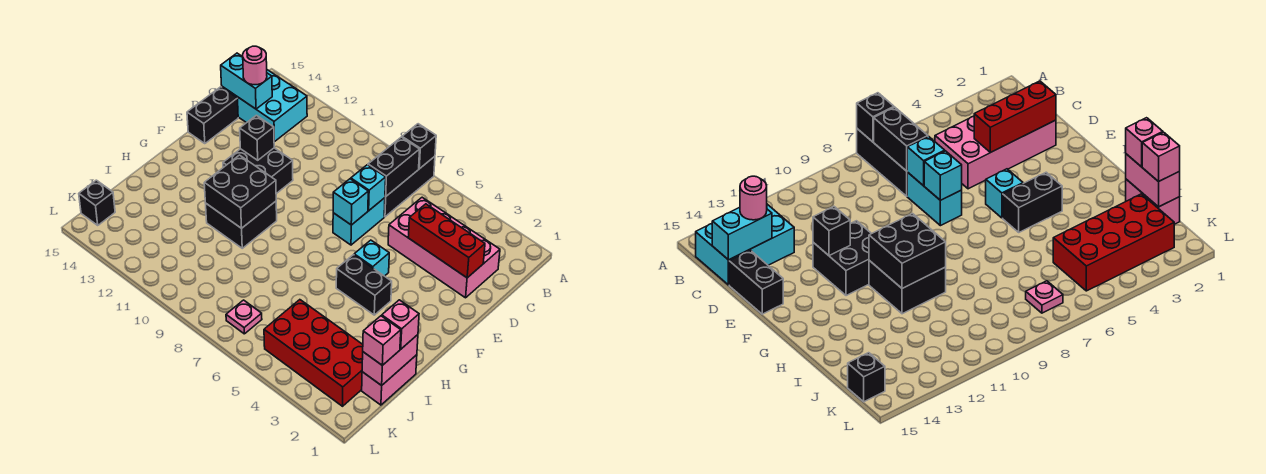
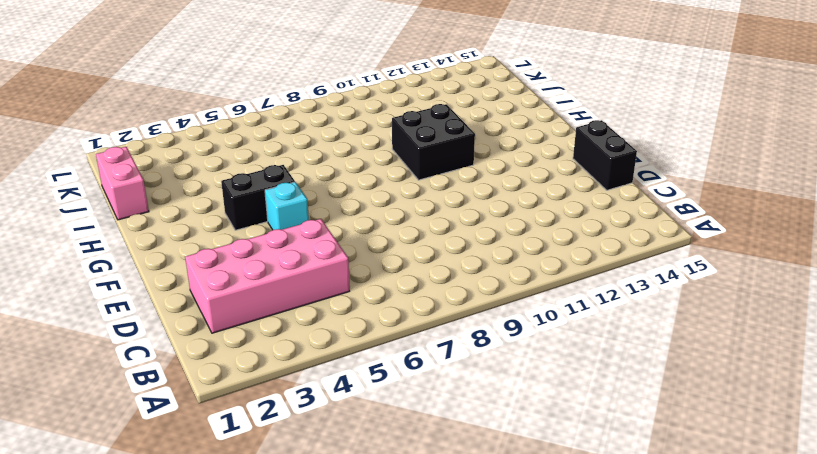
none -> black 1x3 brick [384,156,435,217]
none -> cyan 2x3 brick [222,70,307,142]
none -> cyan 1x2 brick [333,198,385,245]

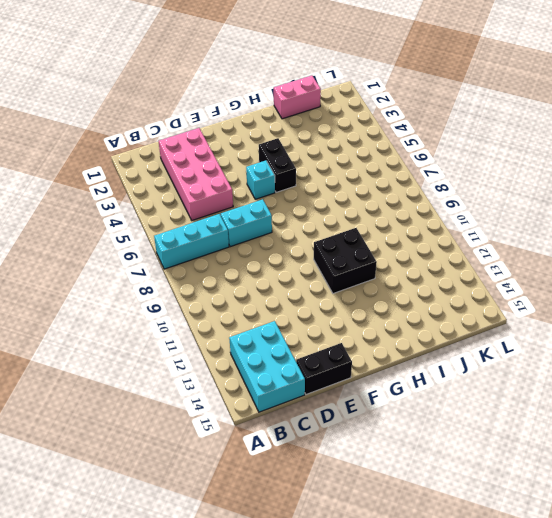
cyan 1x3 brick [154,214,229,269] -> black 1x3 brick [384,156,435,217]
none -> black 2x2 brick [223,148,293,194]
none -> red 2x4 brick [264,300,363,406]
none -> pink 1x1 plate [226,300,262,334]

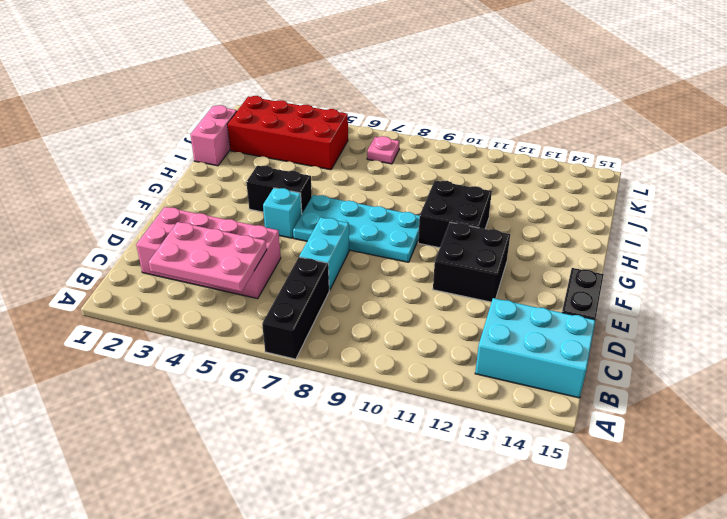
pink 2x3 plate [149,222,267,292] -> none
cyan 2x4 plate [293,195,420,262] -> none
none -> black 1x1 brick [79,180,115,225]
none -> black 1x1 brick [402,124,436,169]
none -> black 1x2 brick [368,137,420,197]

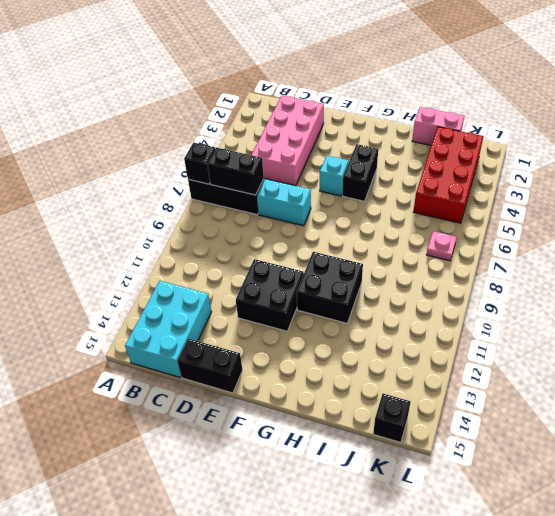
none -> cyan 1x2 brick [221,53,272,109]
none -> red 1x3 brick [408,204,485,278]
none -> cyan 1x1 brick [351,165,386,210]

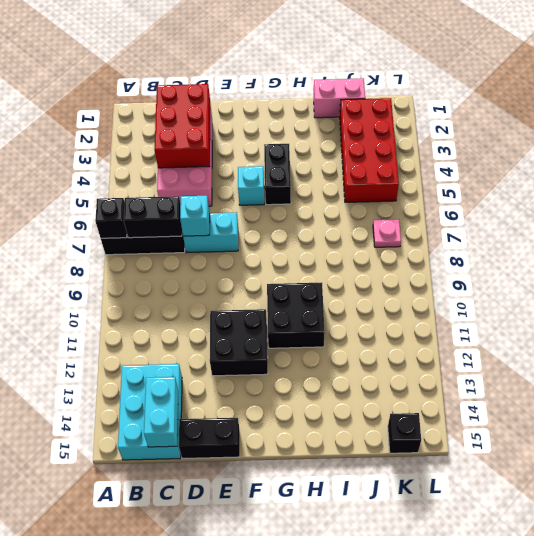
red 2x3 brick [154,84,210,168] -> red 1x3 brick [408,204,485,278]
none -> cyan 1x1 brick [333,179,368,225]
none -> black 1x1 brick [240,115,274,160]
none -> black 2x2 brick [204,155,276,228]

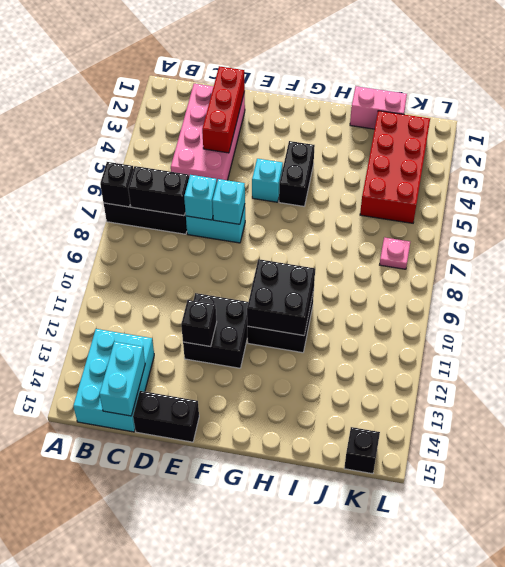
none -> pink 1x2 brick [362,335,418,386]
none -> pink 1x1 round brick [243,46,267,85]
none -> pink 1x1 brick [382,300,419,349]

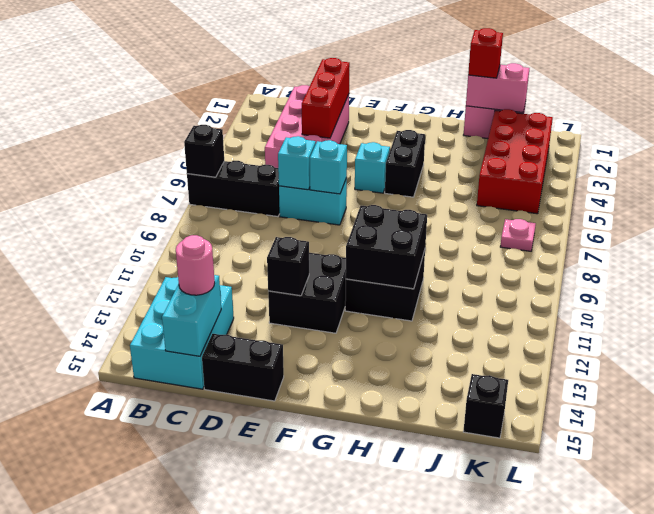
red 1x1 brick [468,28,503,78] -> pink 1x1 brick [382,300,419,349]
none -> black 1x2 brick [368,137,420,197]
none -> pink 1x1 brick [363,316,401,365]

